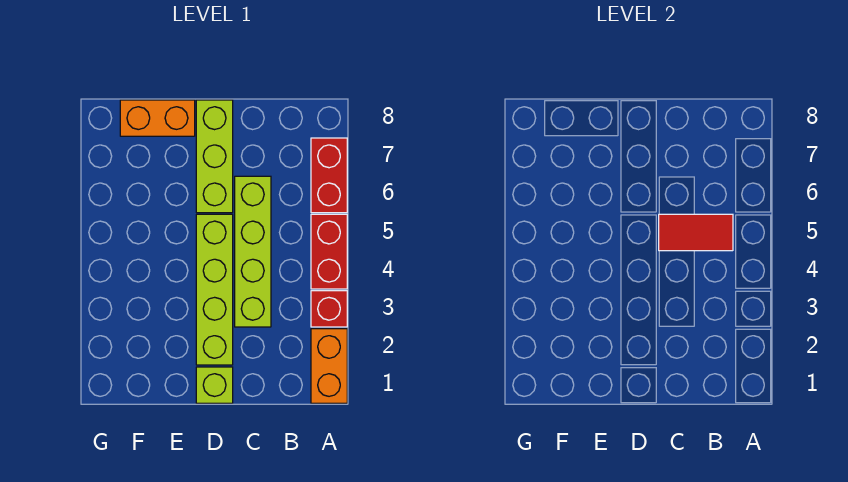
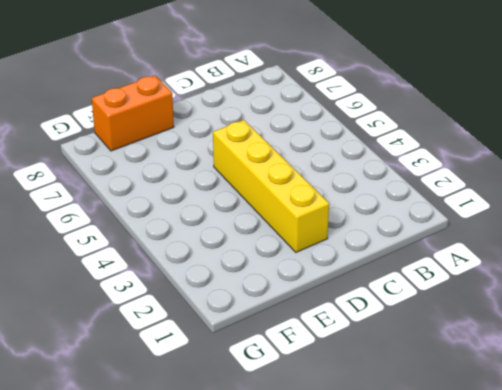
yellow 1x4 brick [213,120,329,252] -> lime 1x4 brick [196,214,233,365]
none -> orange 1x2 brick [311,329,347,403]
none -> red 1x1 brick [311,291,347,327]

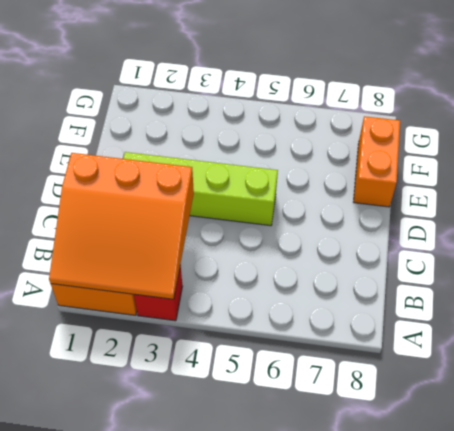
orange 3x3 slope [49,153,194,299] -> none
none -> red 1x2 brick [311,214,347,289]
none -> red 1x2 brick [311,138,347,213]

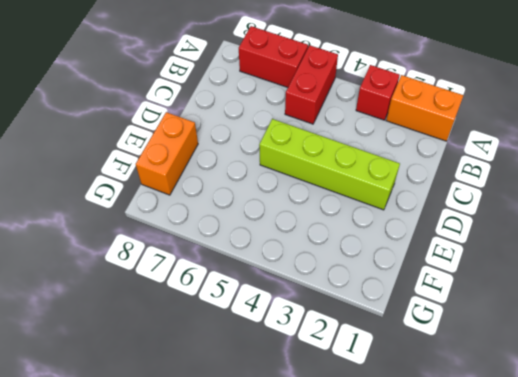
red 1x2 brick [285,45,338,124] -> red 1x2 brick turned to [311,214,347,289]
none -> lime 1x4 brick [235,176,271,327]
none -> lime 1x1 brick [196,367,233,403]

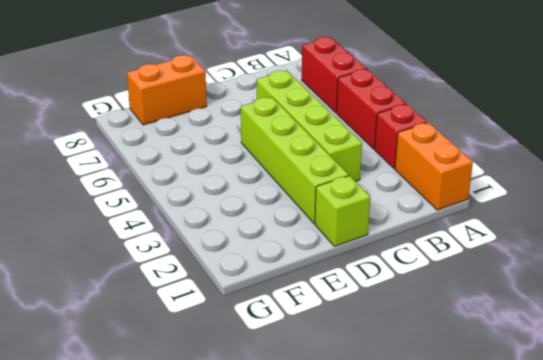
none -> lime 1x3 brick [196,100,233,213]
none -> red 1x2 tile [659,214,733,251]

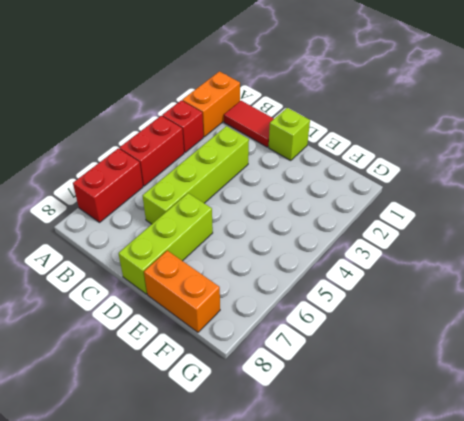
red 1x2 tile [224,101,274,147] -> red 1x2 tile moved to [659,214,733,251]
none -> lime 1x4 brick [196,214,233,365]

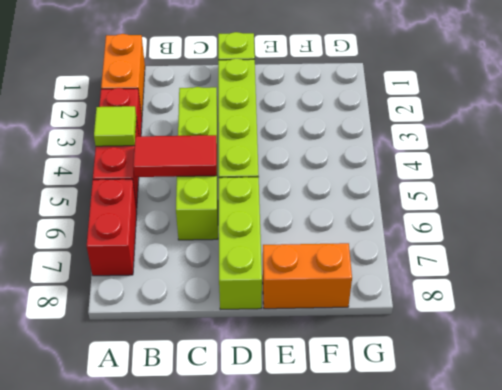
lime 1x1 tile [94,106,136,146] -> none

